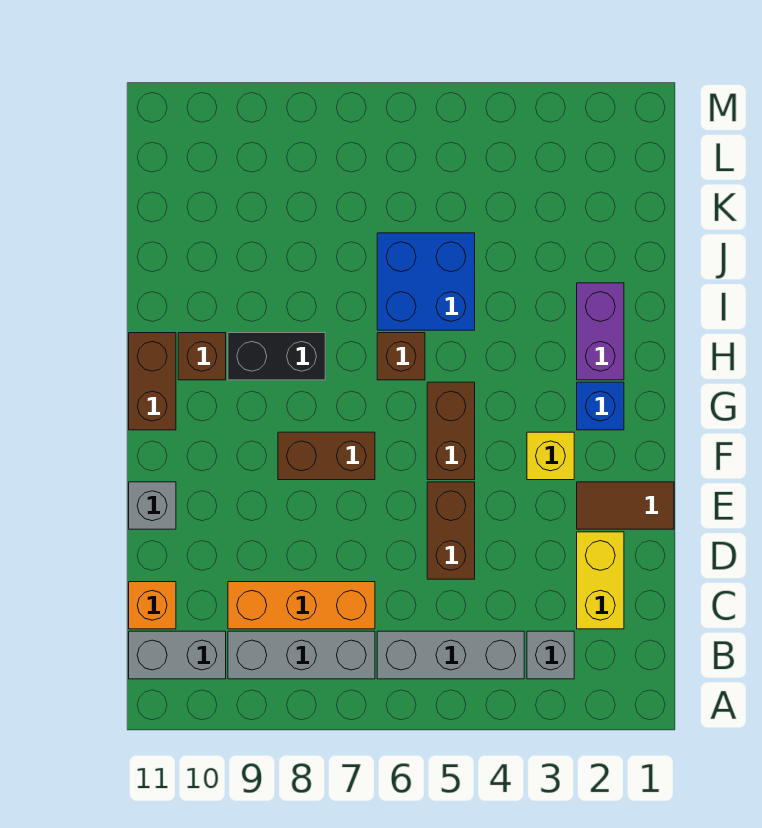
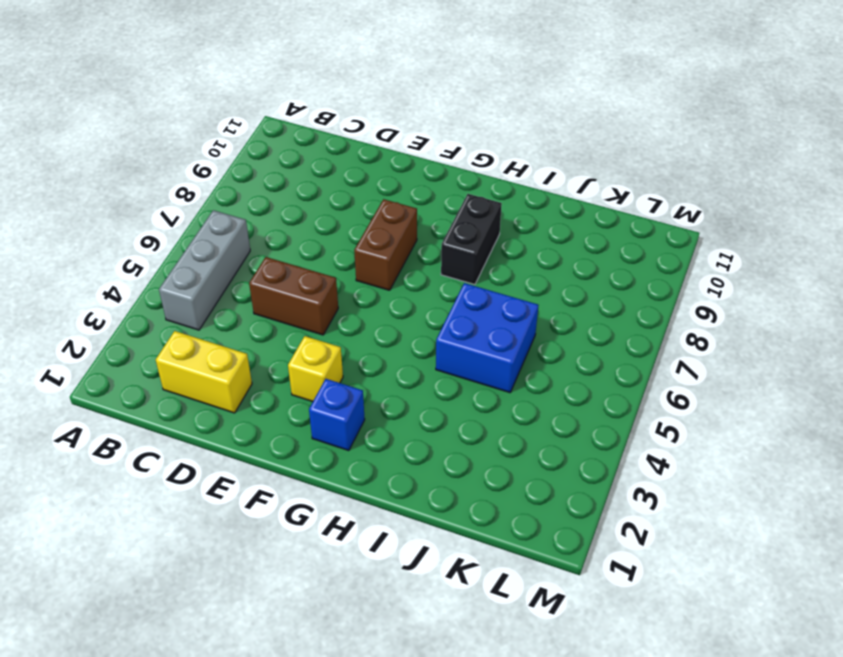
none -> grey 1x1 brick [527,631,574,679]
none -> grey 1x3 brick [228,631,375,679]
none -> grey 1x2 brick [129,631,226,679]

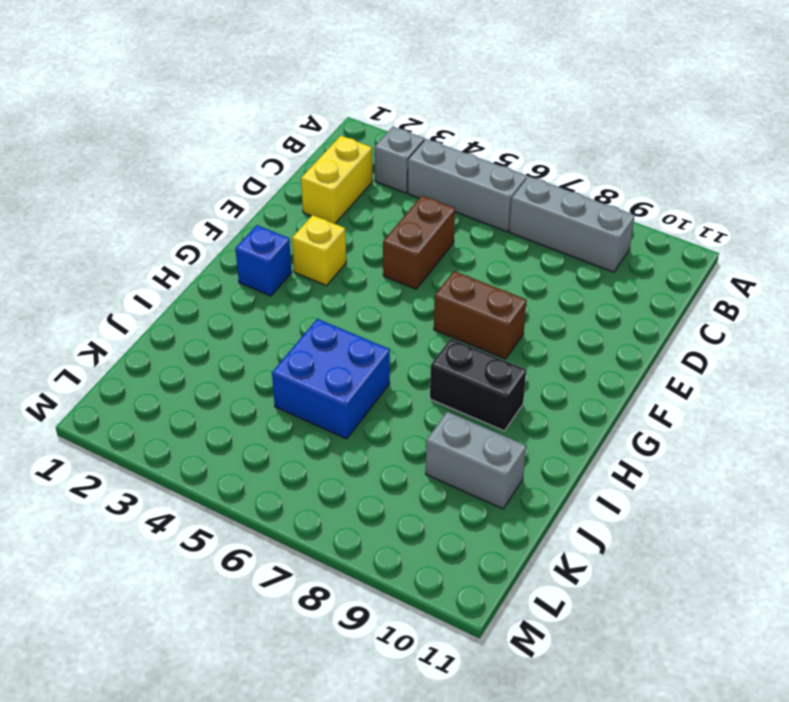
grey 1x2 brick [426,412,526,509] -> grey 1x2 brick moved to [129,631,226,679]
none -> orange 1x3 brick [228,582,375,629]
none -> orange 1x1 brick [129,582,176,629]
none -> brown 1x2 tile [577,482,674,529]

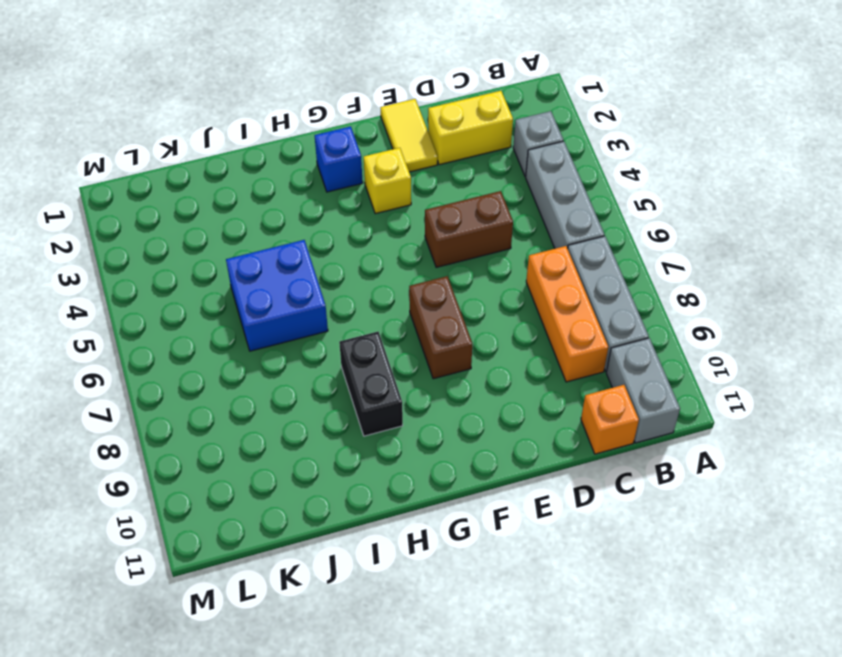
yellow 1x2 tile [380,99,437,172] -> brown 1x2 tile [577,482,674,529]
none -> grey 1x1 brick [129,482,176,529]
none -> brown 1x2 brick [427,382,475,480]
none -> brown 1x2 brick [129,333,176,430]

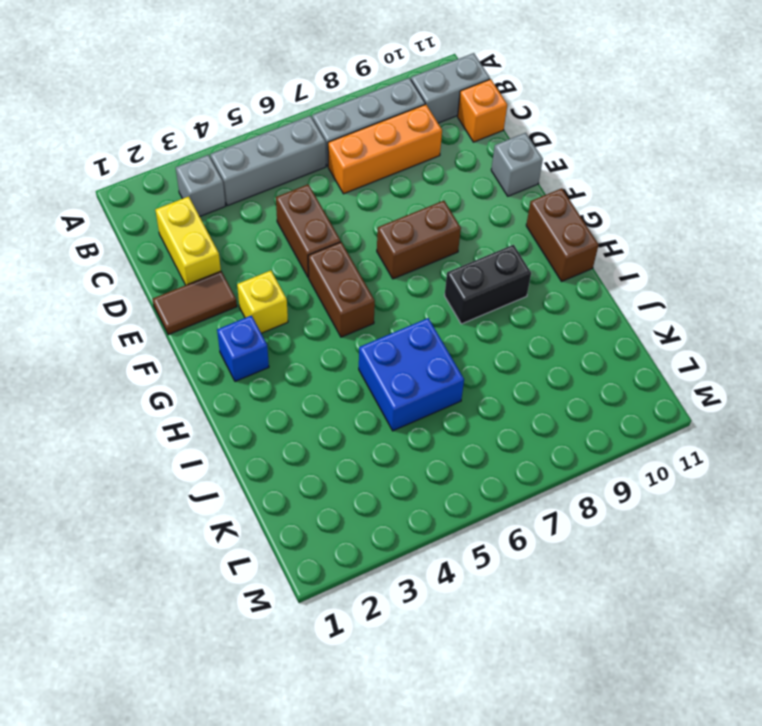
none -> purple 1x2 brick [577,283,624,380]
none -> brown 1x1 brick [377,333,425,380]
none -> brown 1x1 brick [178,333,226,380]

